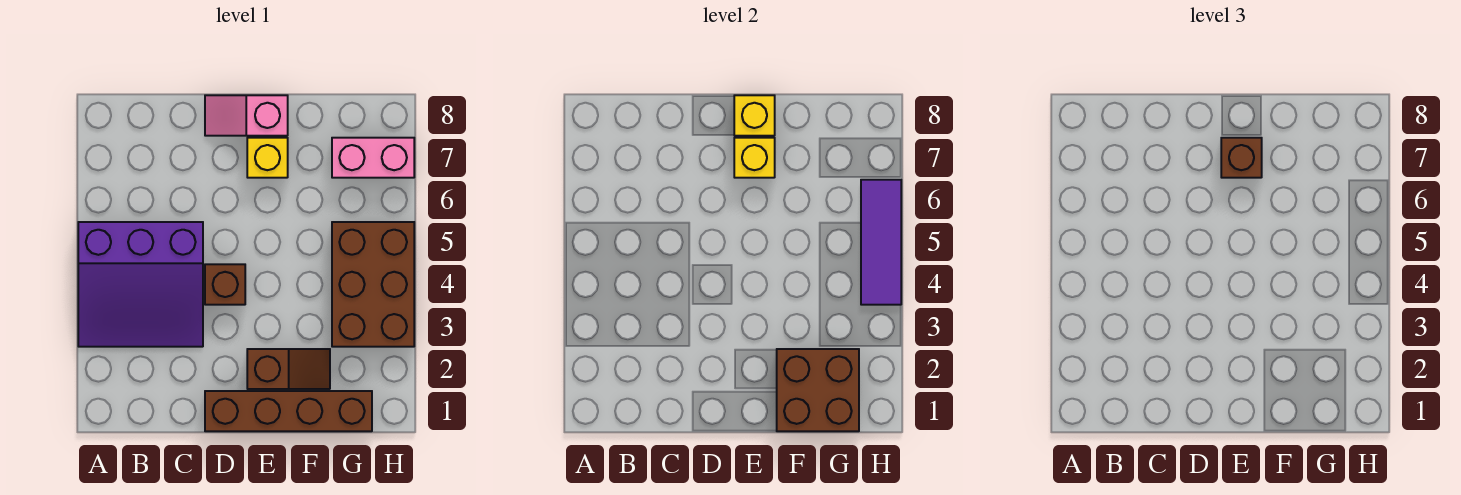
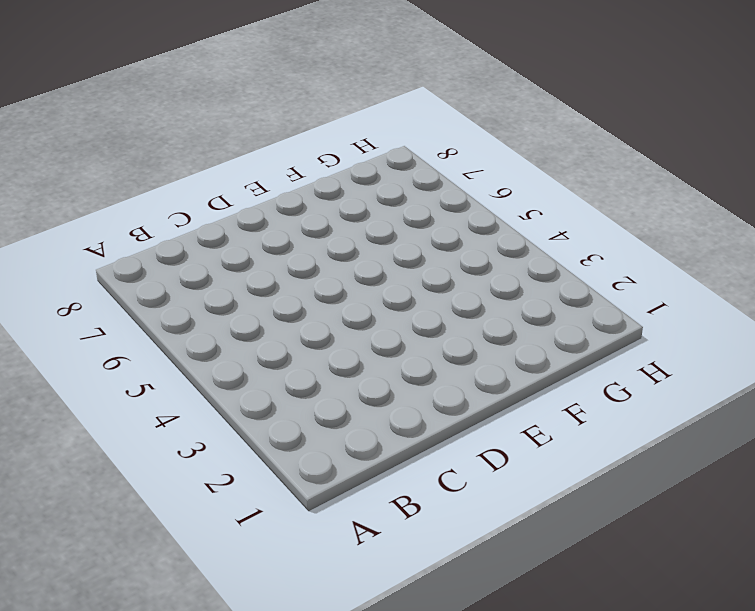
none -> purple 3x3 slope [78,222,203,347]
none -> brown 1x4 brick [205,391,372,431]
none -> brown 1x1 brick [205,264,245,305]

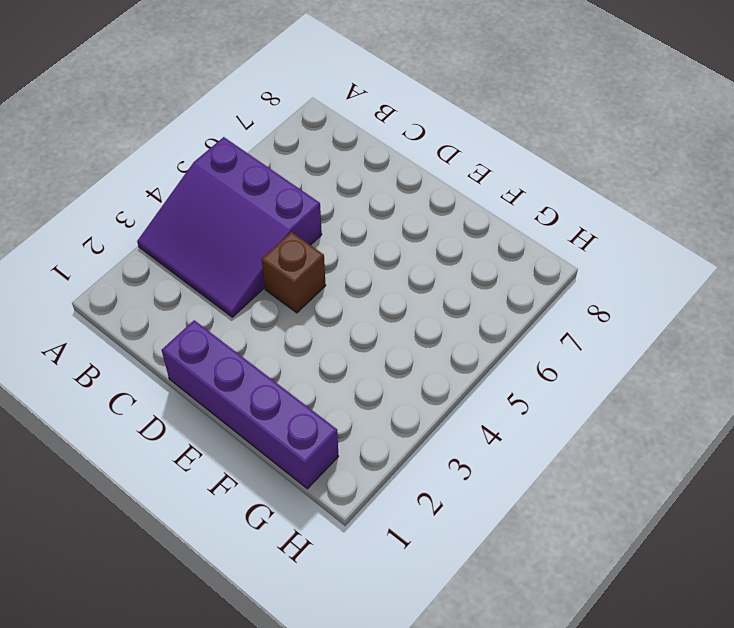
purple 1x4 brick [162,320,338,489] -> brown 1x4 brick [205,391,372,431]
none -> pink 1x2 slope [205,95,288,136]
none -> brown 1x2 slope [247,349,330,389]
none -> yellow 1x1 brick [247,138,288,178]

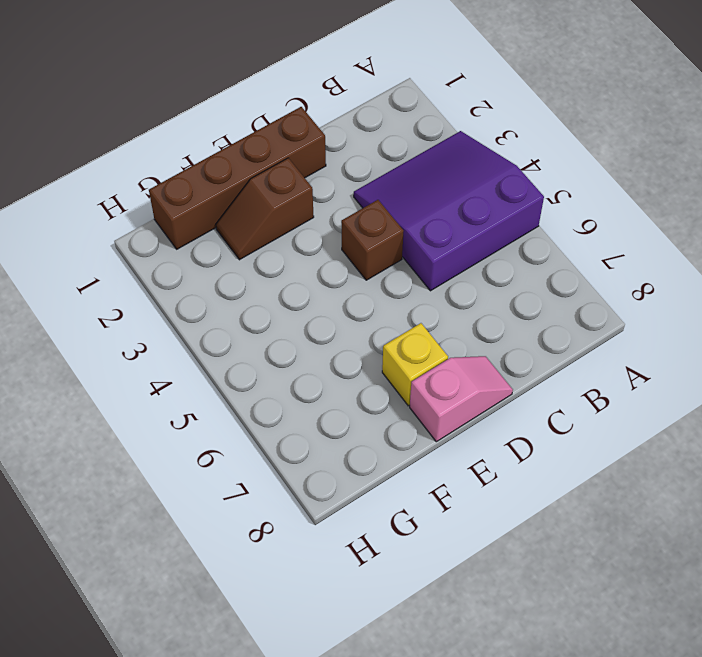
none -> brown 2x3 brick [332,222,414,347]
none -> pink 1x2 brick [332,138,414,178]
none -> yellow 1x1 brick [734,138,775,178]

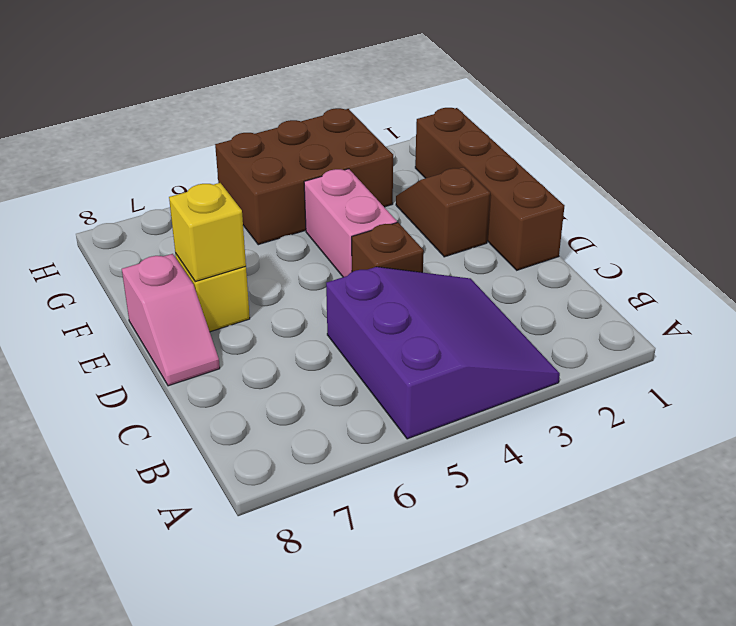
pink 1x2 brick [304,169,397,277] -> pink 1x2 brick moved to [332,138,414,178]
none -> yellow 1x1 brick [734,95,775,136]
none -> brown 2x2 brick [777,349,859,431]
none -> purple 1x3 tile [861,180,901,305]

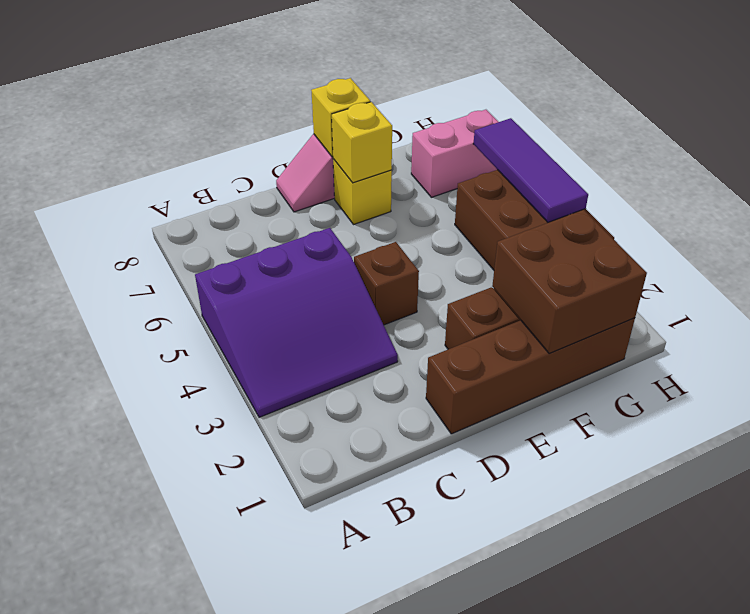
none -> brown 1x1 brick [1221,138,1262,178]

